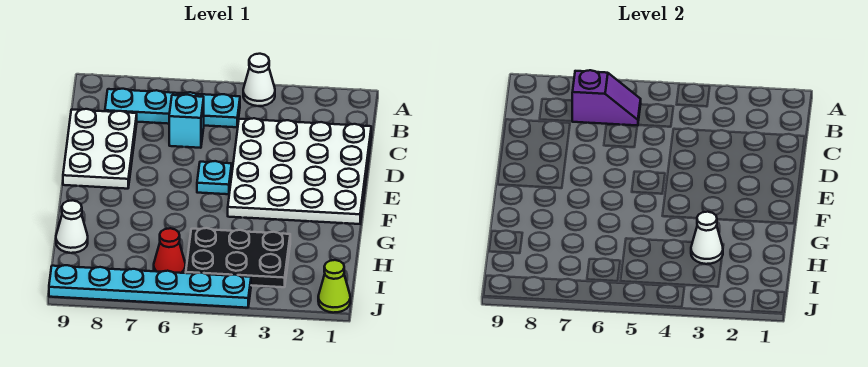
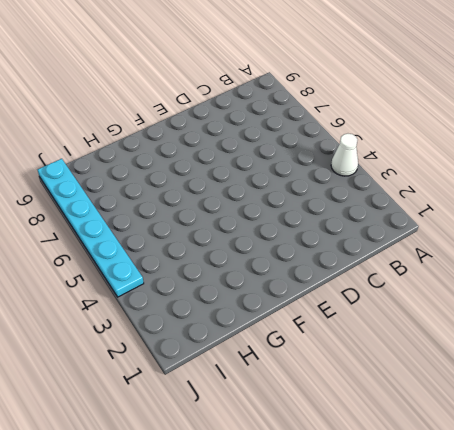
none -> cyan 1x4 plate [105,89,240,127]
none -> white 4x4 plate [228,118,371,224]
none -> cyan 1x1 brick [169,95,204,148]

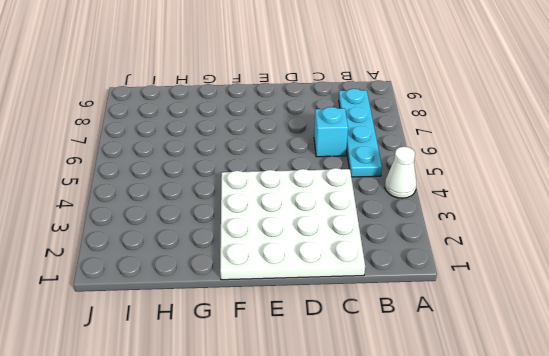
none -> white 2x3 plate [63,109,137,189]
none -> cyan 1x1 plate [197,161,232,194]
none -> black 2x3 plate [186,228,290,287]

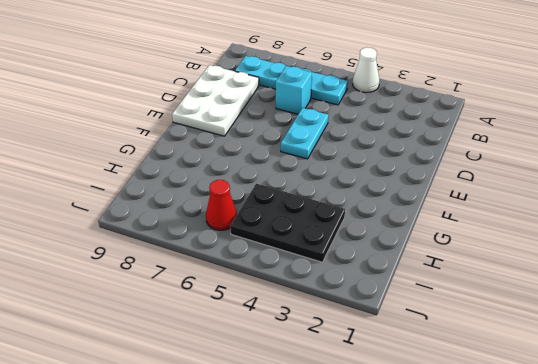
cyan 1x2 plate [281,108,328,159] -> cyan 1x1 plate [197,161,232,194]
none -> white 4x4 plate [228,118,371,224]
none -> white 1x1 cone [56,200,88,253]
none -> lime 1x1 cone [318,260,350,313]

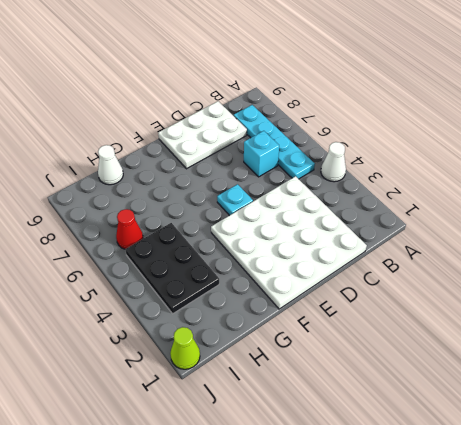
none -> cyan 1x6 plate [49,265,251,308]
none -> purple 1x2 slope [572,70,641,126]
none -> white 1x1 cone [691,212,723,264]

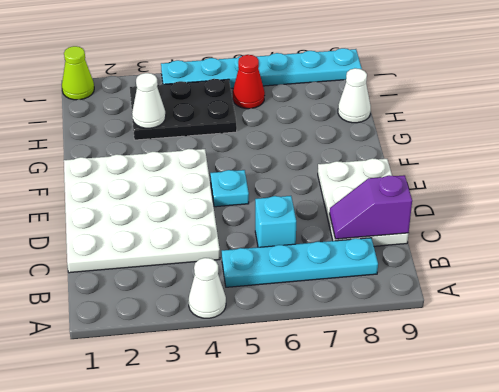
purple 1x2 slope [330,175,412,239] -> purple 1x2 slope moved to [572,70,641,126]

